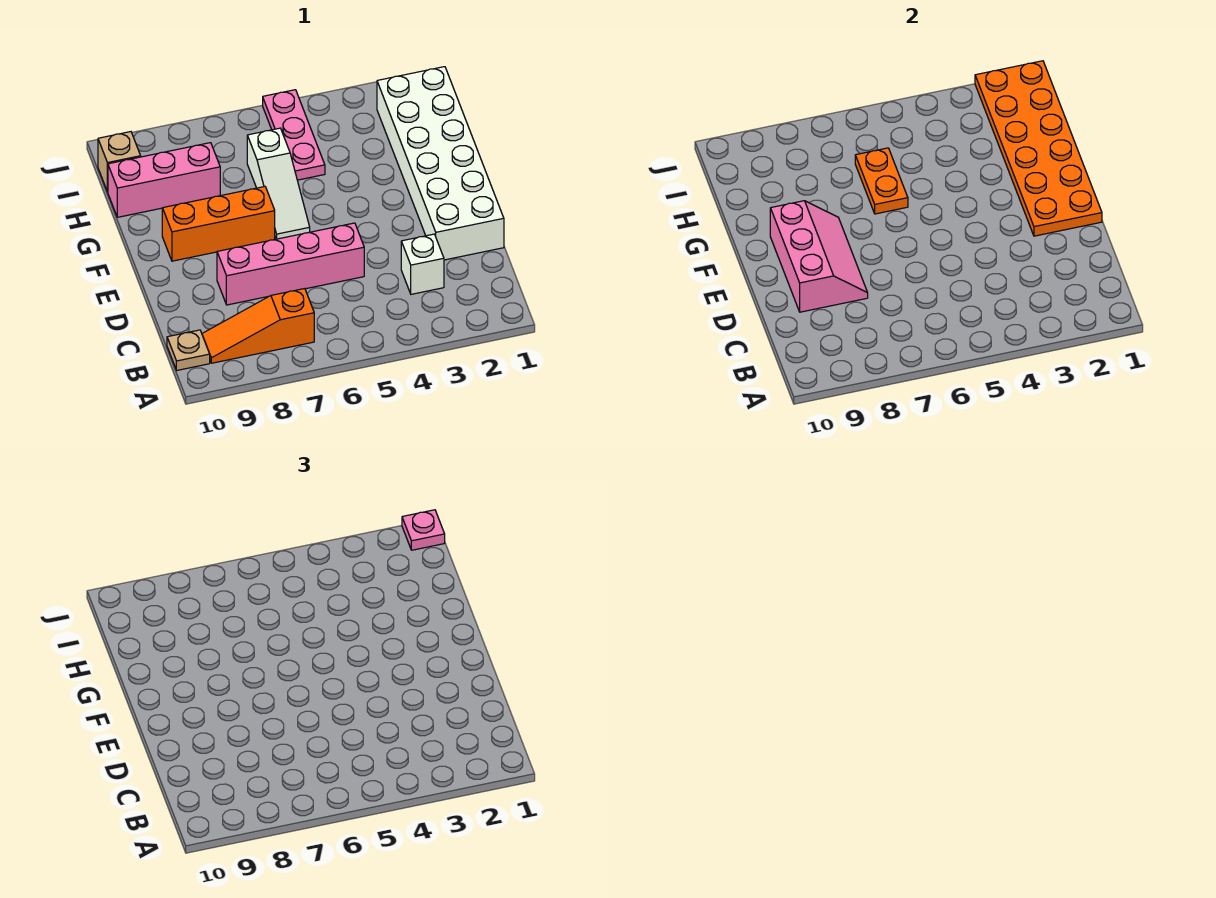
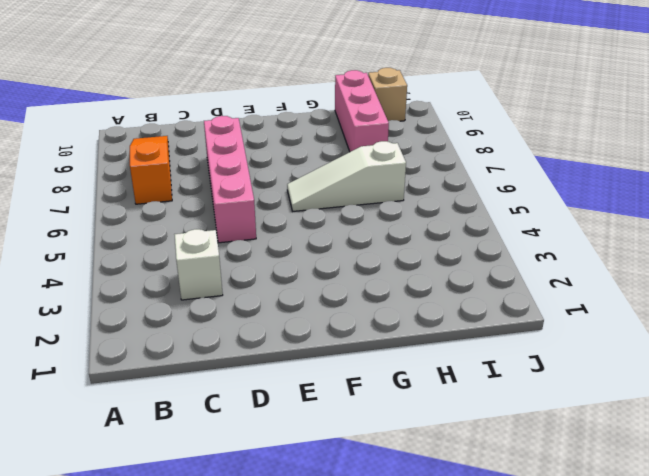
none -> tan 1x1 plate [167,330,210,370]
none -> white 2x6 brick [377,67,504,260]
none -> orange 1x3 brick [162,187,275,261]

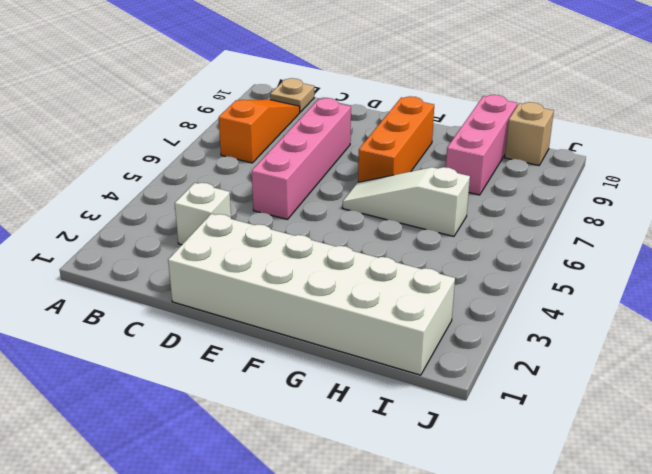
none -> pink 1x3 plate [263,90,325,180]
none -> pink 2x3 slope [770,201,868,312]
none -> orange 2x6 plate [975,61,1102,236]

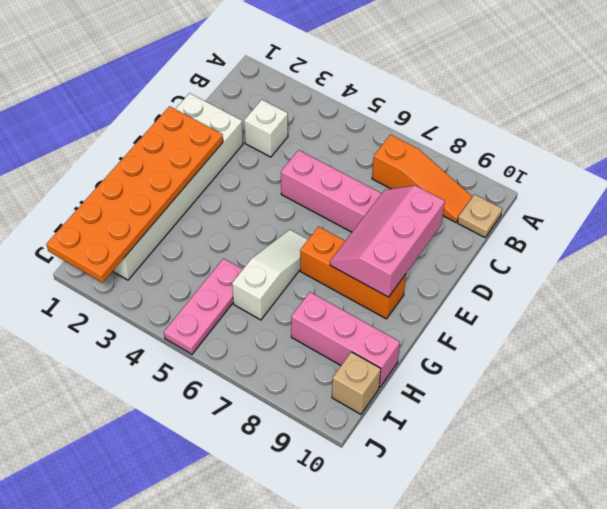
none -> orange 1x2 plate [855,148,908,214]
none -> pink 1x1 plate [402,510,445,550]

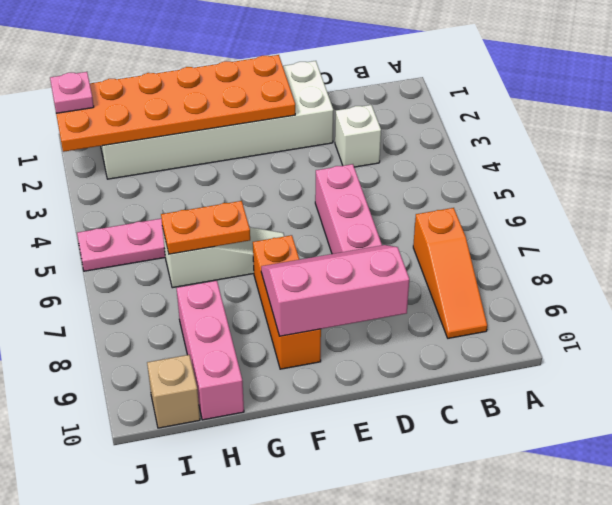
none -> tan 1x1 plate [167,330,210,370]

